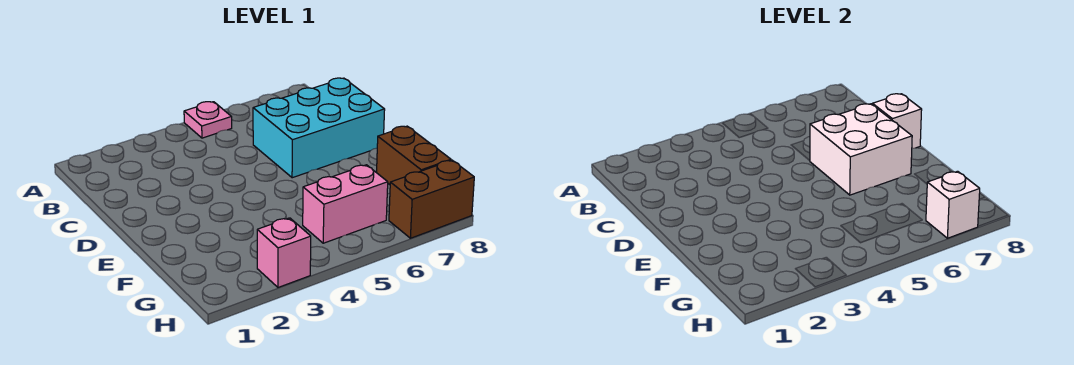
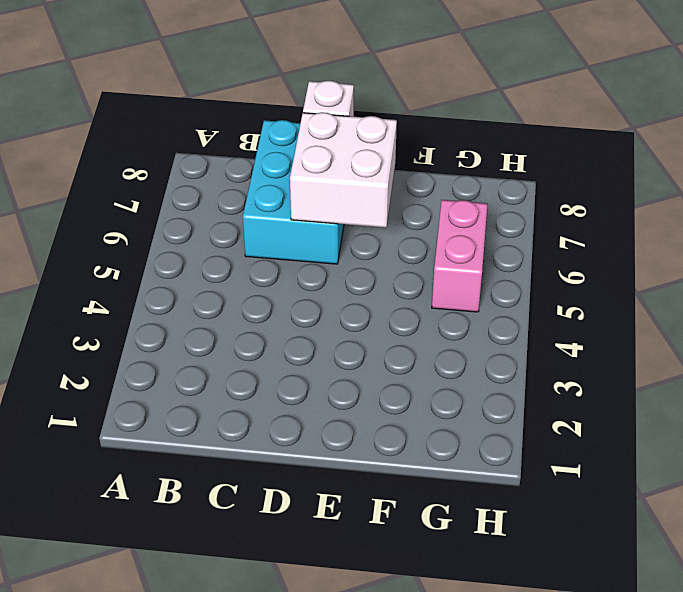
none -> pink 1x1 plate [184,102,232,138]
none -> brown 1x2 brick [377,126,451,185]

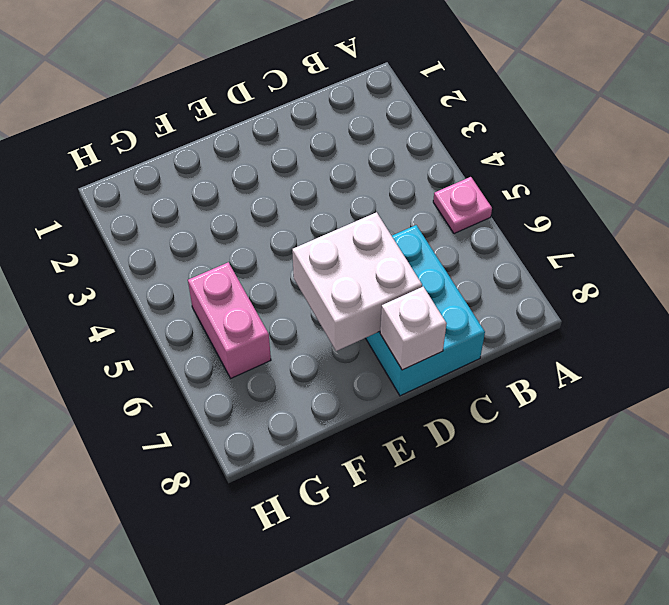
none -> brown 1x2 brick [377,126,451,185]
none -> pink 1x1 brick [257,218,311,287]

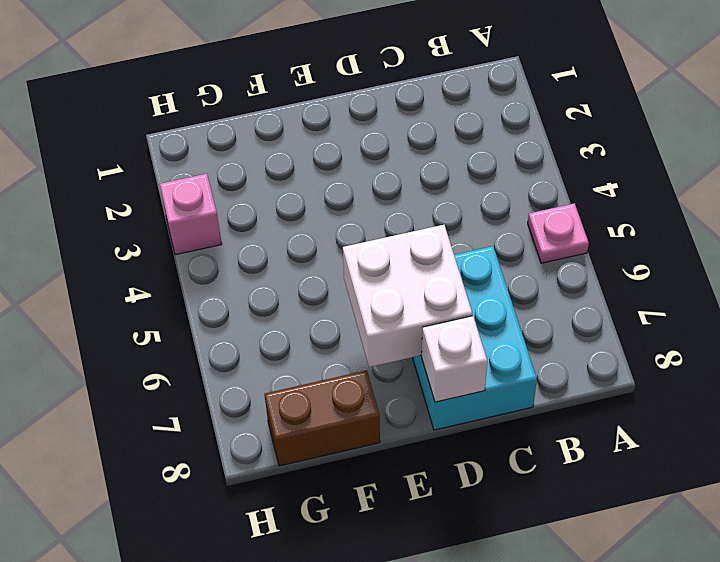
none -> pink 1x2 brick [303,165,388,243]
none -> brown 1x2 brick [389,160,474,238]

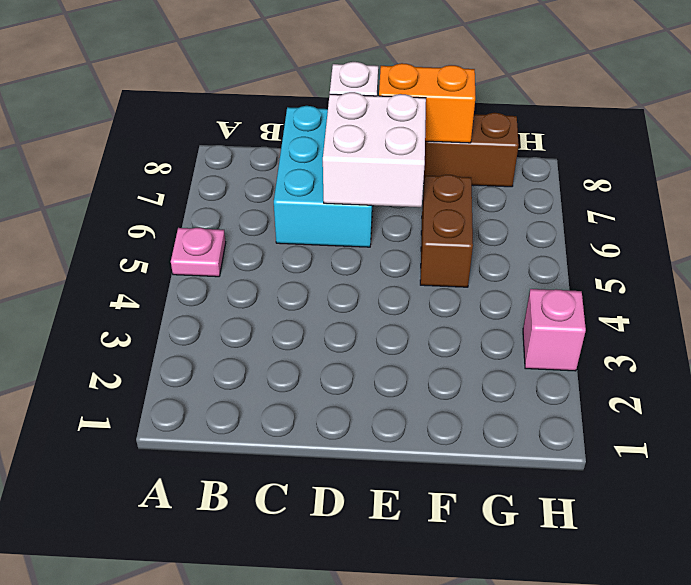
orange 1x2 brick [379,63,475,143] -> none
brown 1x2 brick [420,175,473,287] -> brown 1x2 brick moved to [389,160,474,238]
none -> pink 1x2 brick [303,165,388,243]
none -> white 1x1 brick [926,171,980,238]

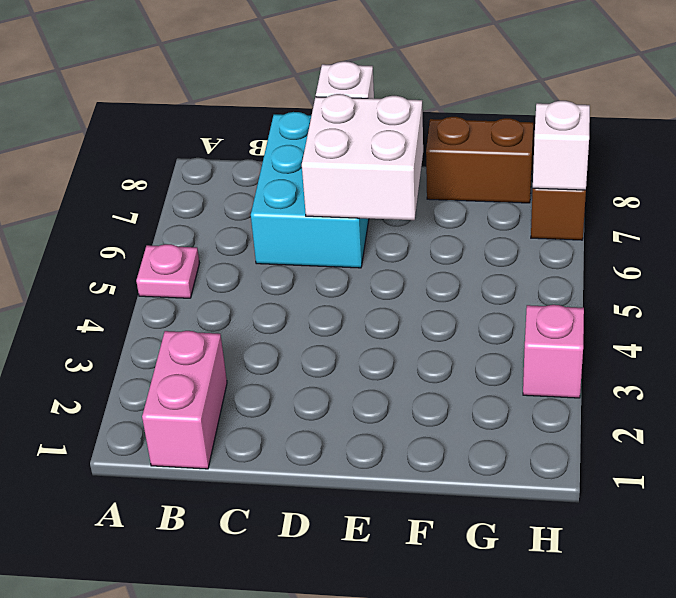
pink 1x2 brick [142,331,227,469] -> pink 1x2 brick moved to [303,165,388,243]

